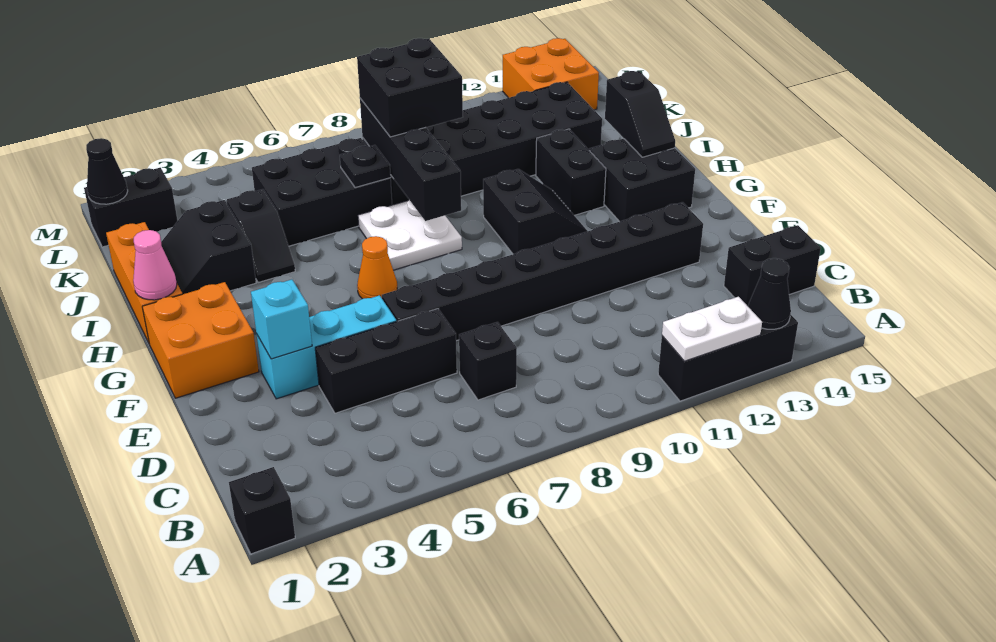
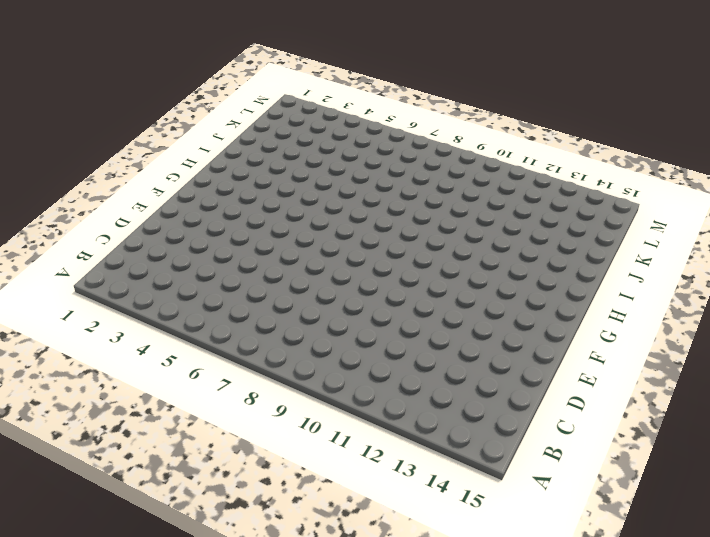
none -> black 1x1 brick [229,467,295,554]
none -> black 1x3 brick [658,314,798,401]
none -> black 1x1 brick [459,322,517,400]

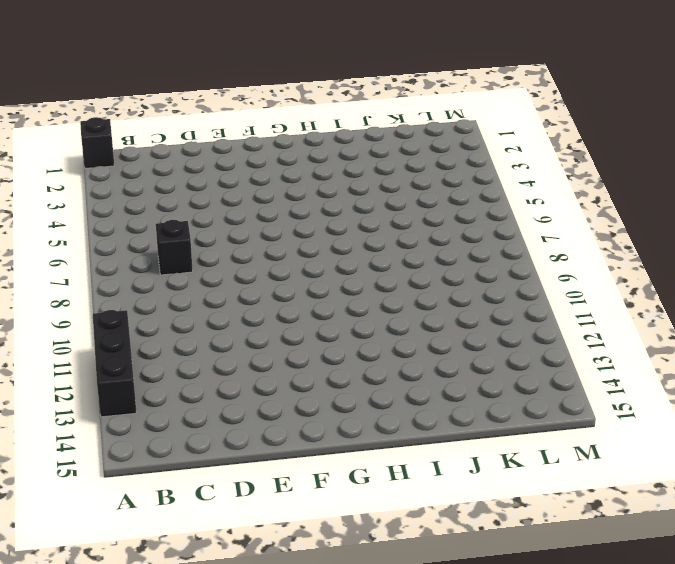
none -> black 1x2 brick [724,225,821,306]
none -> black 1x3 brick [315,309,457,413]
none -> cyan 1x3 brick [257,295,396,399]

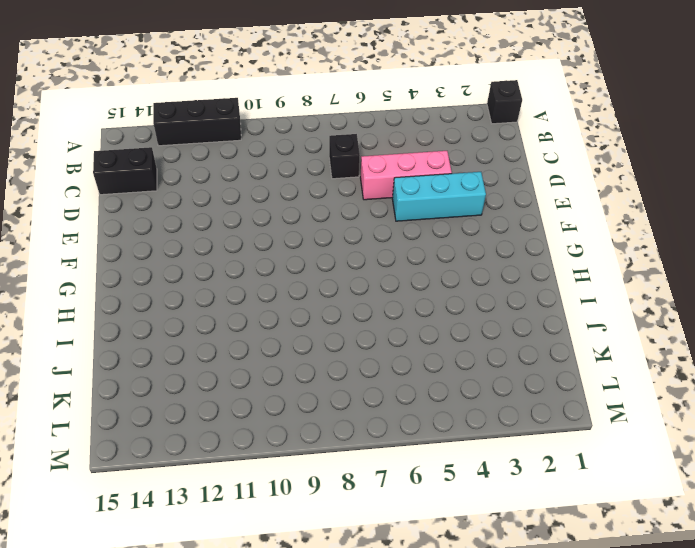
pink 1x3 brick [360,151,452,200] -> black 1x3 brick [315,309,457,413]
none -> black 1x8 brick [382,202,703,341]
none -> orange 2x2 brick [142,282,259,398]
none -> orange 1x1 cone [357,236,397,299]

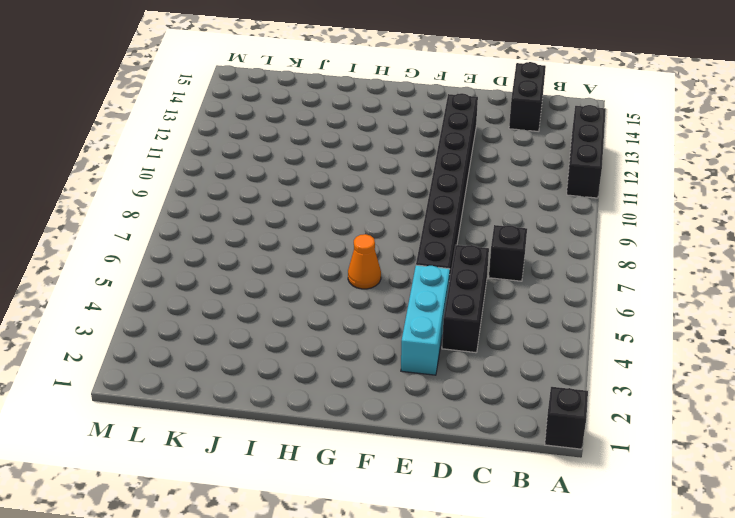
none -> orange 2x2 brick [142,282,259,398]
none -> black 2x2 slope [483,169,587,254]
none -> black 2x2 brick [589,139,695,222]

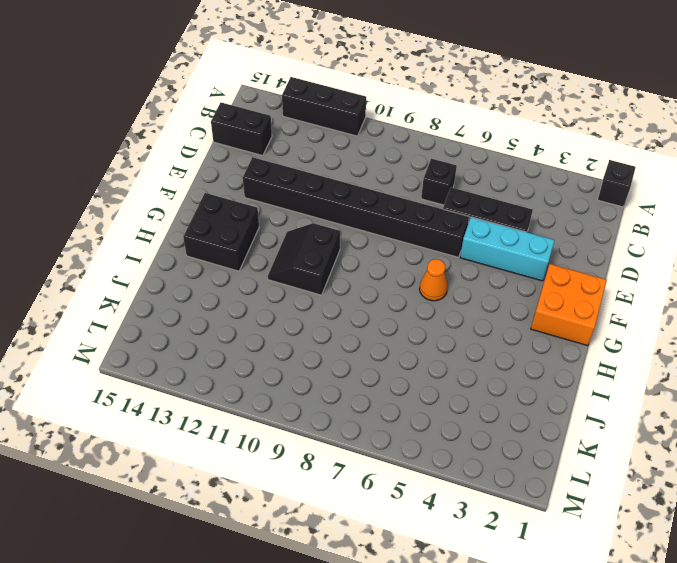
none -> orange 1x3 brick [106,222,182,343]
none -> white 2x2 plate [358,200,462,270]
none -> black 1x2 brick [536,129,606,215]

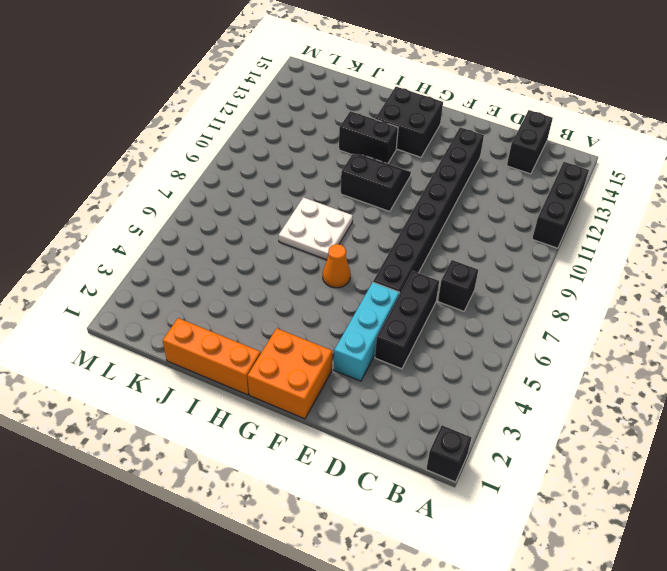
none -> black 2x2 slope [161,200,256,294]
none -> black 1x2 slope [227,189,295,283]
none -> black 2x3 brick [252,138,392,246]

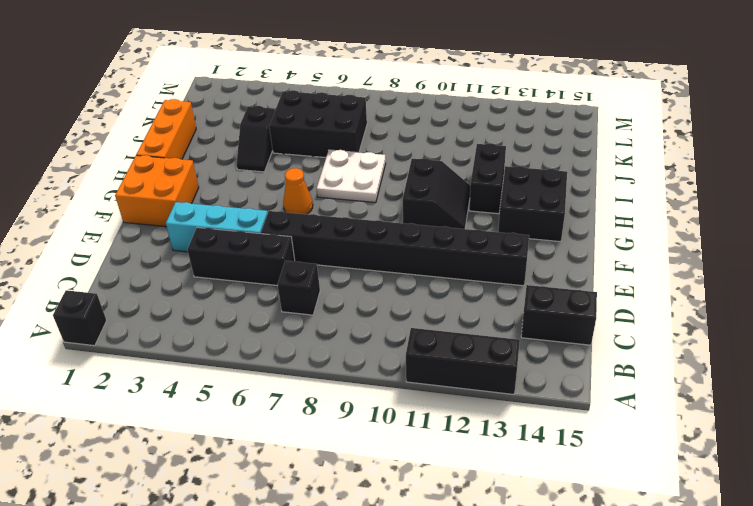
none -> black 2x2 slope [161,200,256,294]
none -> black 2x6 brick [363,82,602,205]
none -> black 1x2 brick [84,168,178,247]

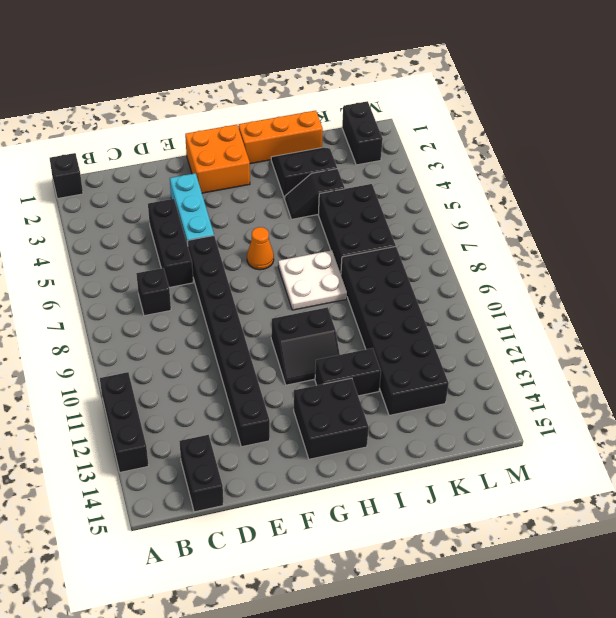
none -> orange 2x2 brick [503,38,599,110]
none -> white 1x2 plate [662,297,762,361]
none -> black 1x1 cone [748,258,791,329]

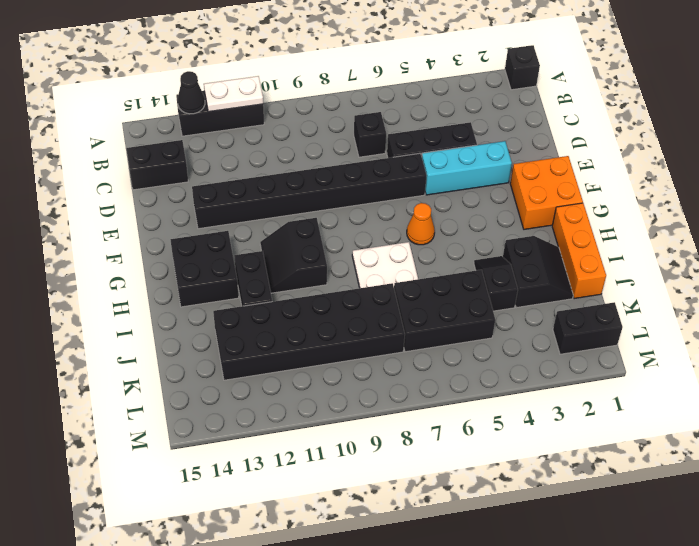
none -> orange 2x2 brick [503,38,599,110]
none -> cyan 1x1 brick [251,280,312,359]
none -> pink 1x1 cone [133,230,177,300]

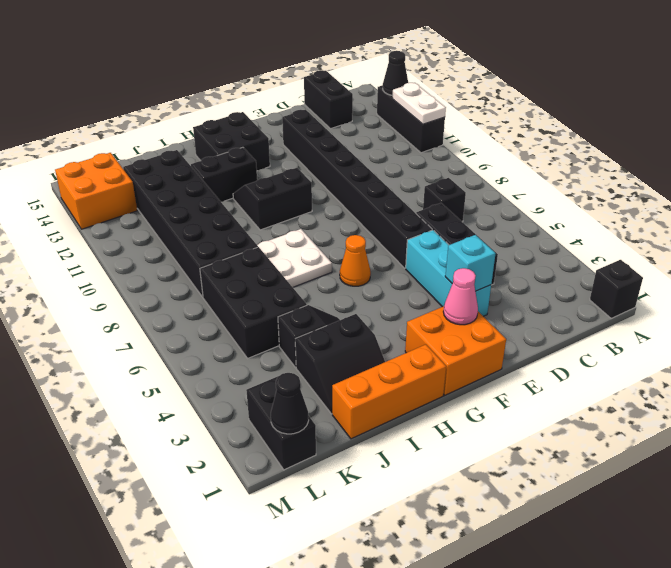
pink 1x1 cone [443,268,478,325] -> pink 1x1 cone moved to [133,230,177,300]
none -> black 1x4 brick [360,98,461,221]
none -> black 1x2 slope [605,71,675,157]
none -> black 1x1 plate [340,145,391,188]

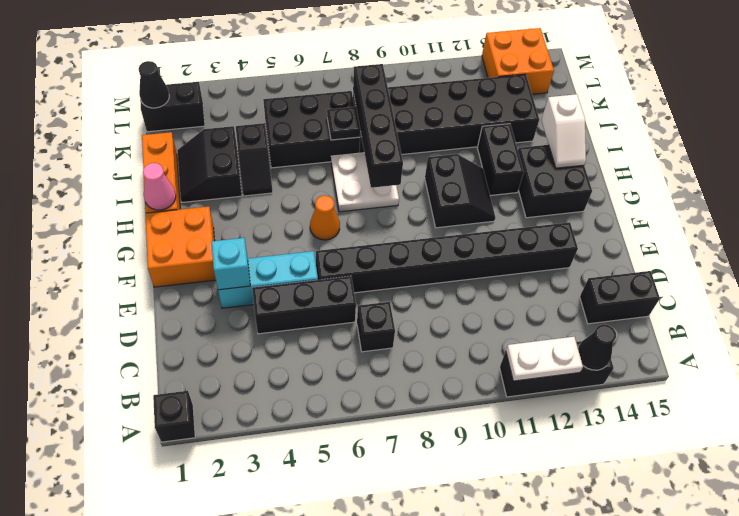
white 1x2 slope [541,94,586,168] -> black 1x2 slope [605,71,675,157]
none -> black 2x2 brick [357,38,463,137]

